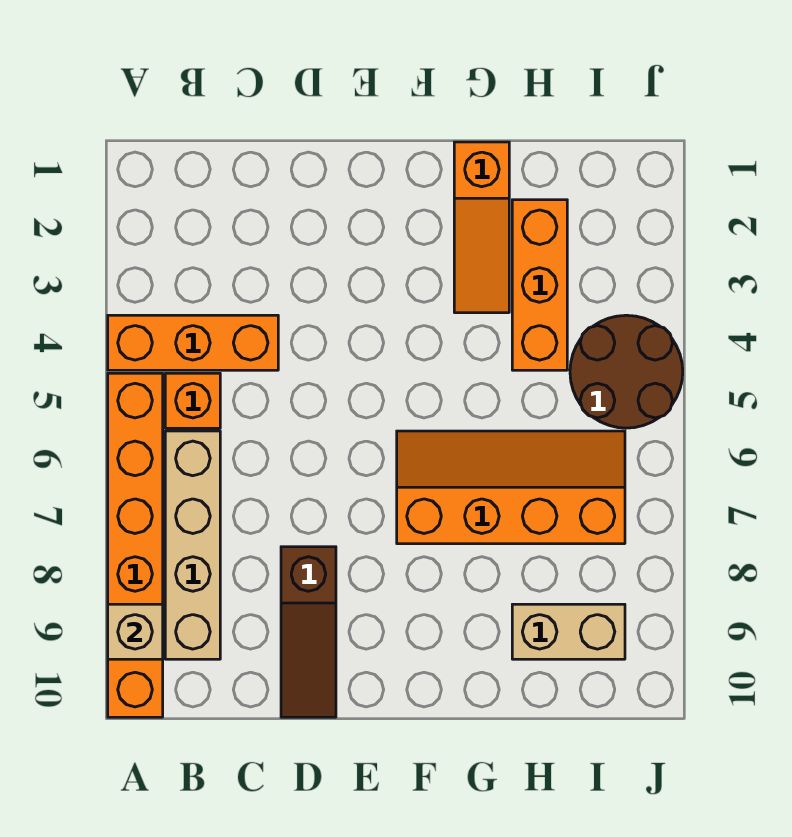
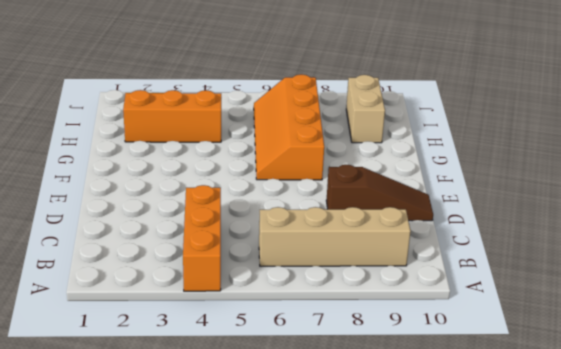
none -> orange 1x6 brick [108,373,163,717]
none -> orange 1x1 brick [165,373,220,428]

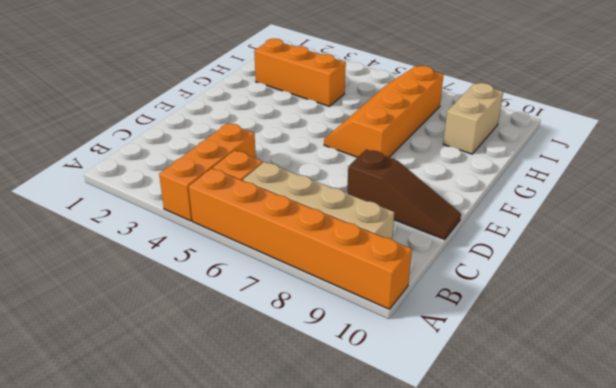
none -> orange 1x3 slope [454,142,509,313]
none -> brown 2x2 round brick [570,315,683,428]

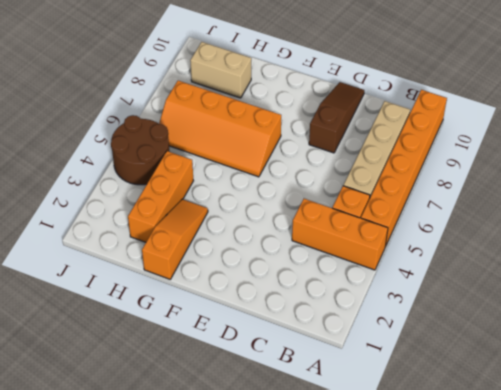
none -> tan 1x1 brick [108,604,163,659]

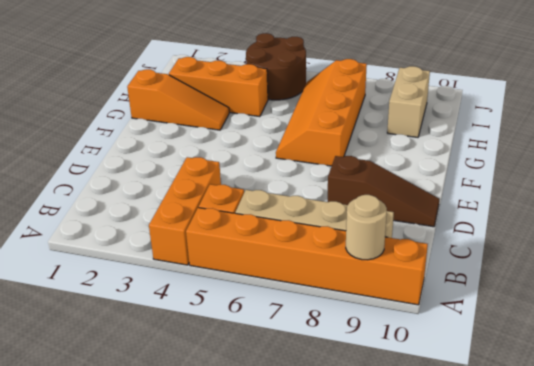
tan 1x1 round brick [346,195,387,260] -> tan 1x1 brick [108,604,163,659]

